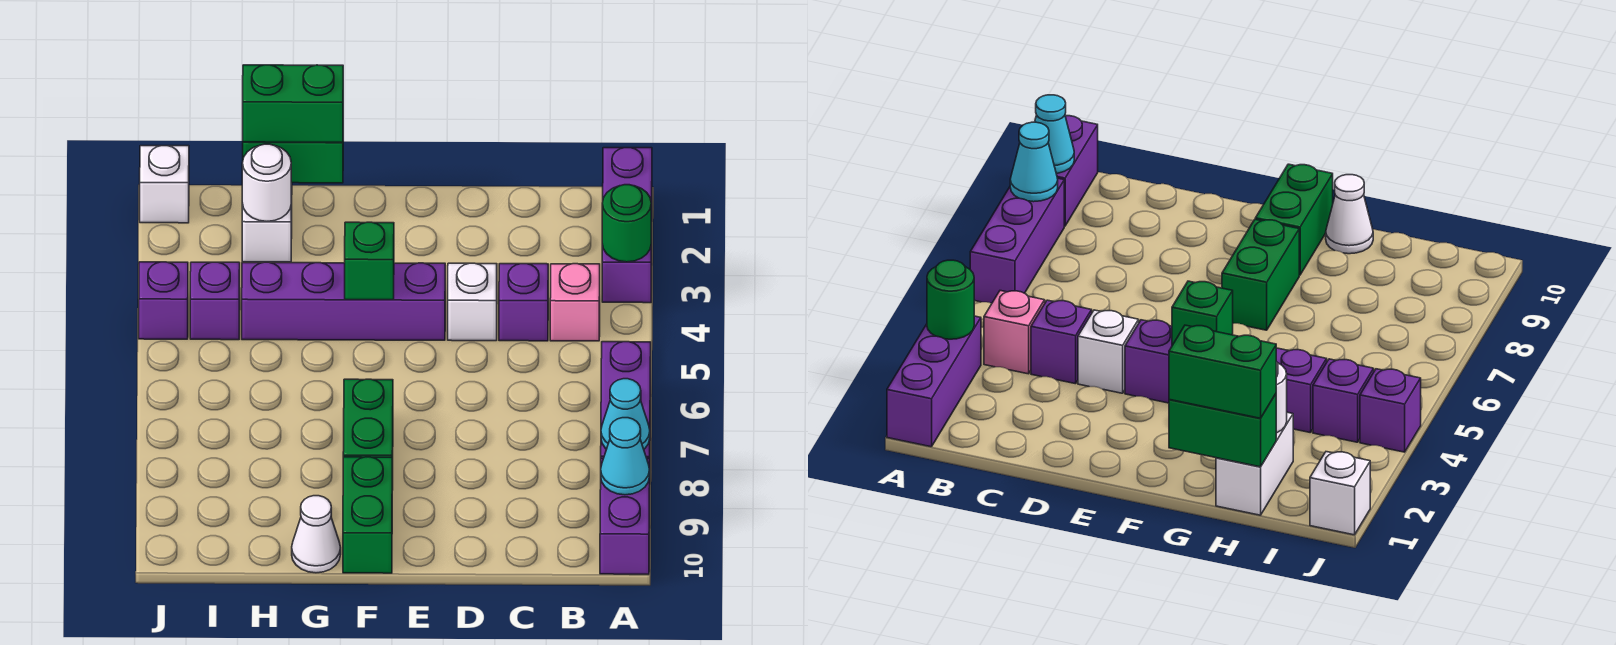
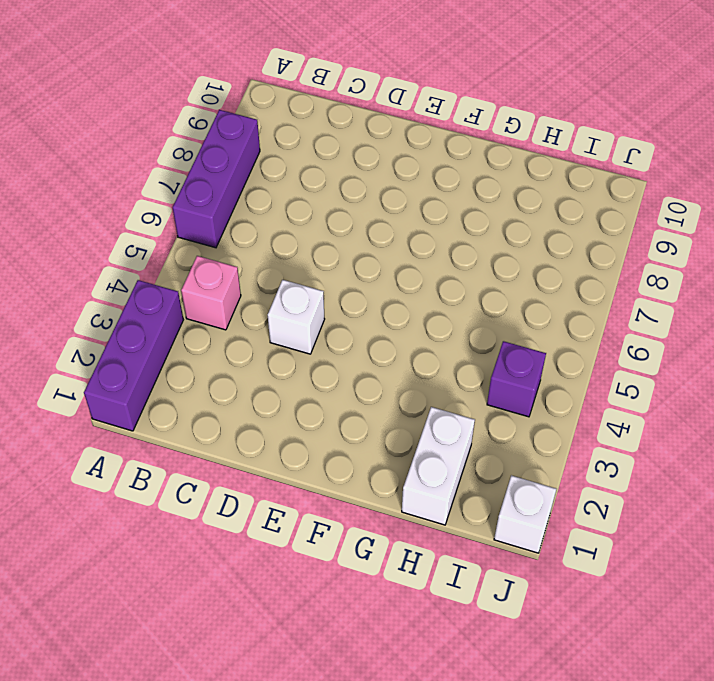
none -> purple 1x2 brick [600,458,650,574]
none -> purple 1x1 brick [499,264,548,341]
none -> purple 1x4 brick [242,262,445,340]

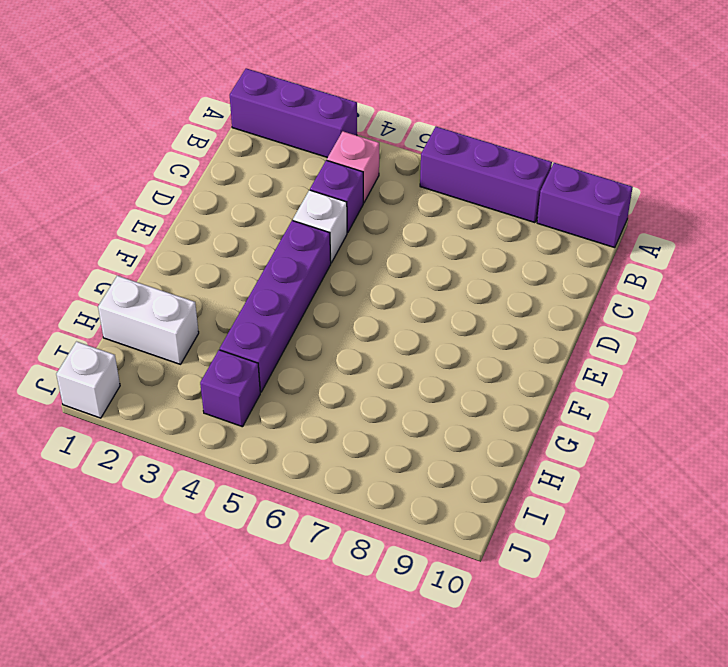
none -> green 1x2 brick [343,379,393,490]
none -> green 1x2 brick [343,457,392,573]
none -> white 1x1 cone [292,496,341,573]

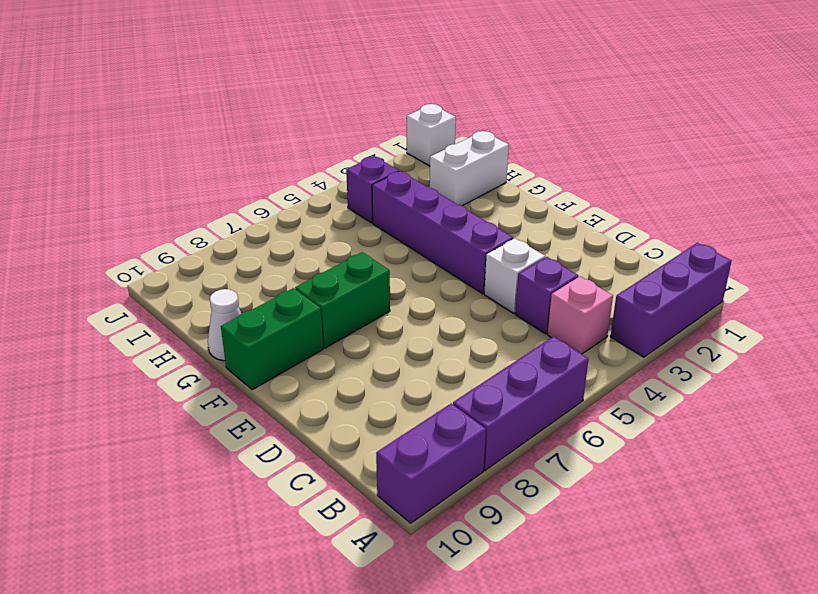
none -> purple 1x1 brick [139,262,188,339]
none -> green 1x1 round brick [602,185,651,262]
none -> cyan 1x1 cone [601,379,650,449]

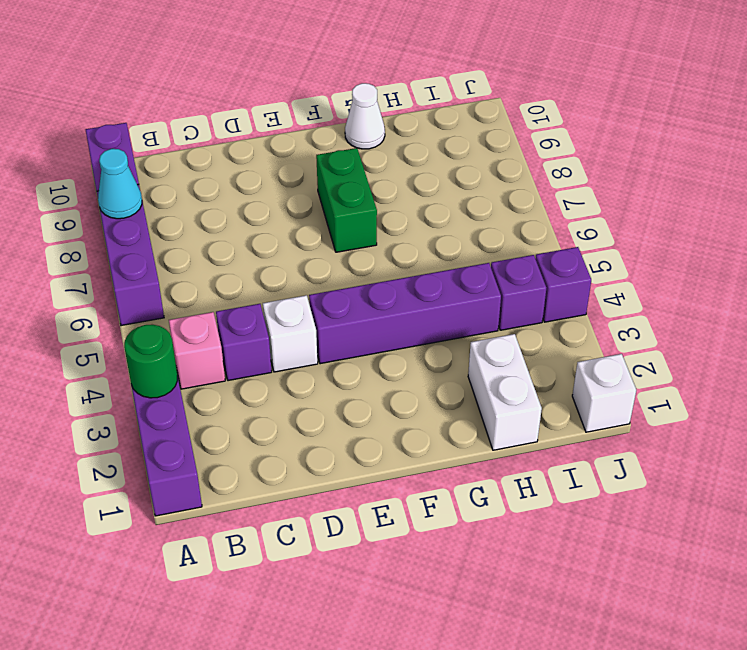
none -> green 1x2 brick [343,457,392,573]
none -> cyan 1x1 cone [601,418,650,495]
none -> green 1x1 brick [345,222,394,300]

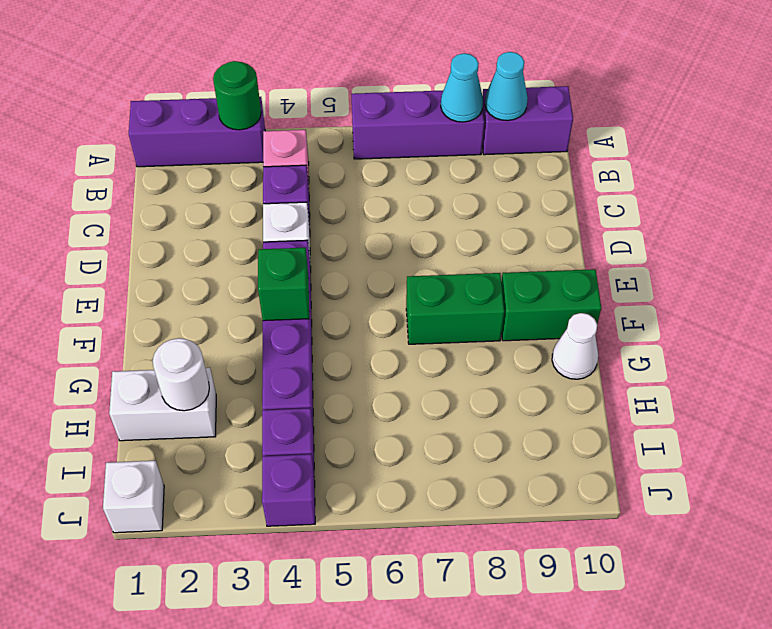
none -> green 1x2 brick [243,142,343,183]
none -> green 1x2 brick [243,65,343,143]

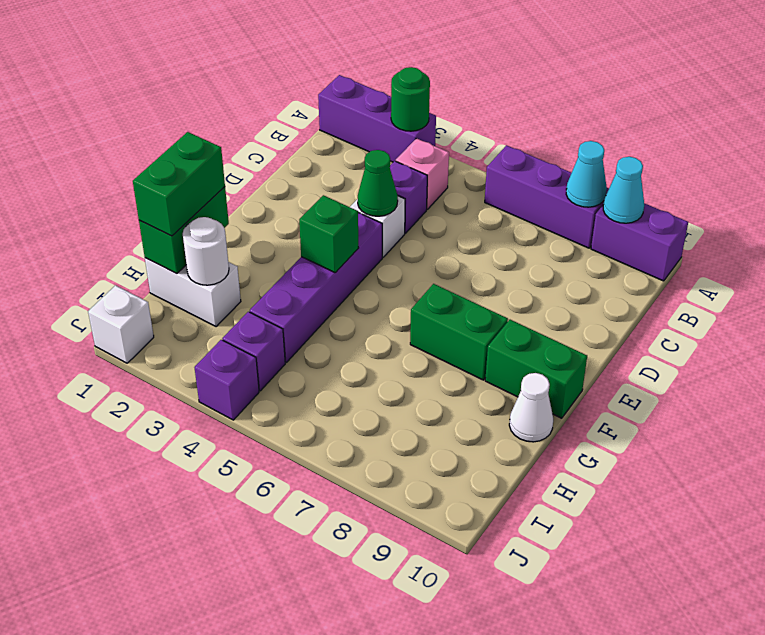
green 1x1 cone [358,150,398,216] -> none

